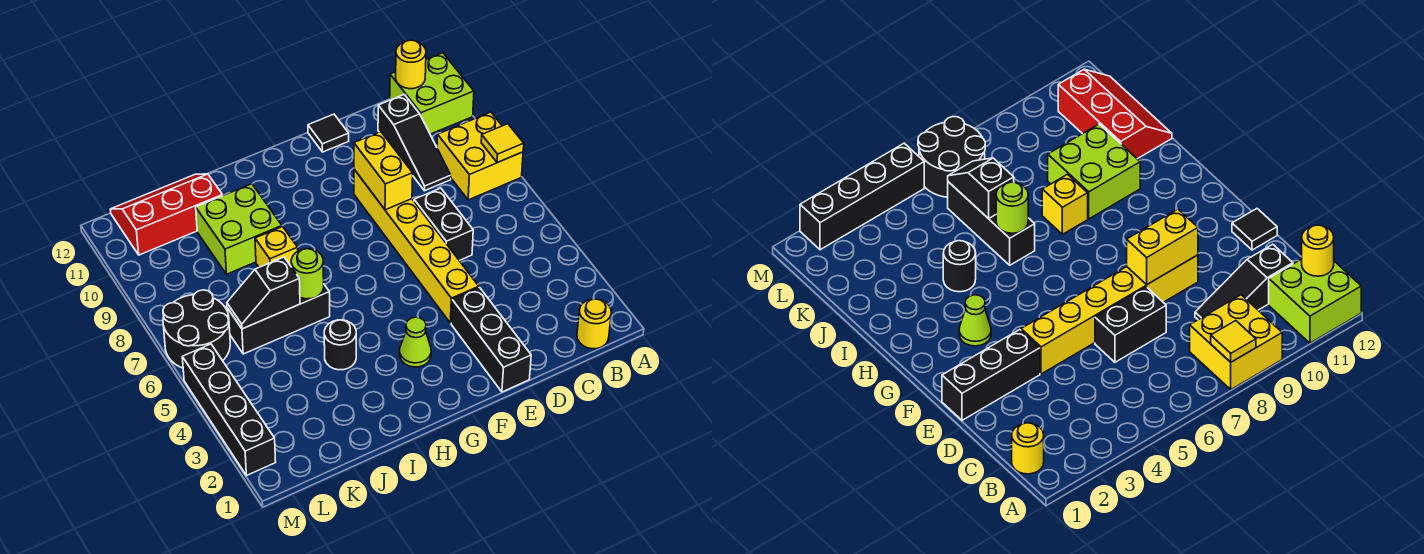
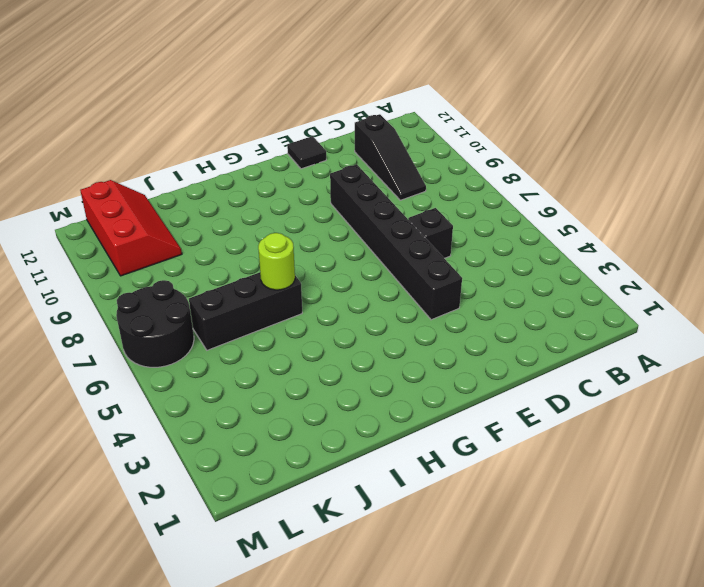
black 1x1 brick [408,208,453,258] -> black 1x2 brick [414,188,473,261]
black 1x6 brick [330,164,462,320] -> yellow 1x6 brick [354,169,479,323]
red 2x3 slope [80,180,182,276] -> red 2x3 slope turned to [110,174,223,255]
none -> yellow 2x2 brick [437,112,523,200]
none -> lime 2x2 brick [390,53,474,134]
none -> yellow 1x1 round brick [577,299,611,349]

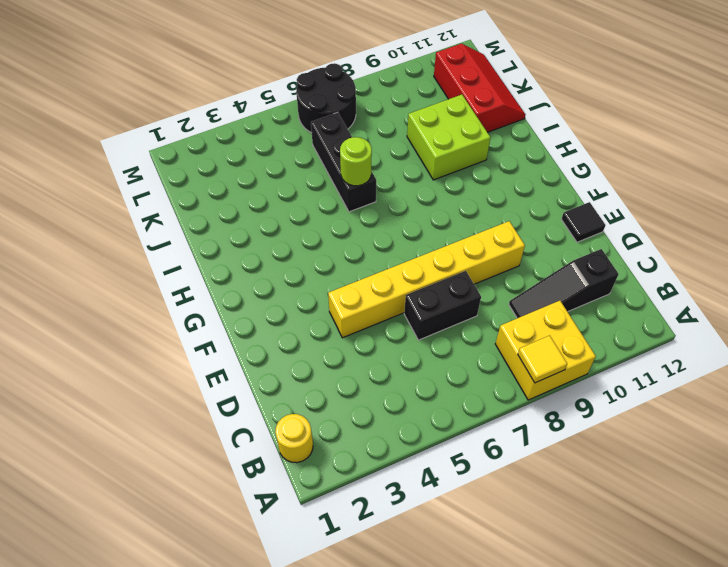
none -> lime 2x2 brick [390,53,474,134]
none -> black 1x3 brick [451,288,531,392]
none -> lime 1x1 cone [399,317,431,367]

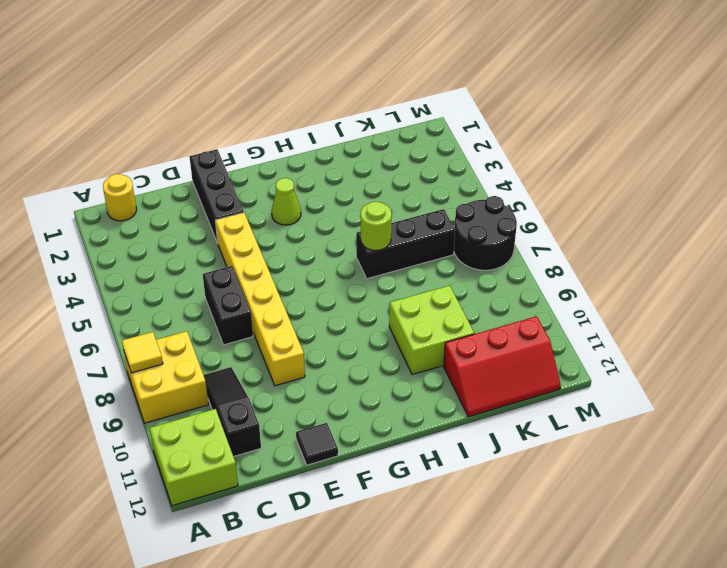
none -> black 1x1 round brick [324,320,356,370]
none -> yellow 1x1 brick [255,227,298,267]
none -> black 1x4 brick [182,344,276,476]

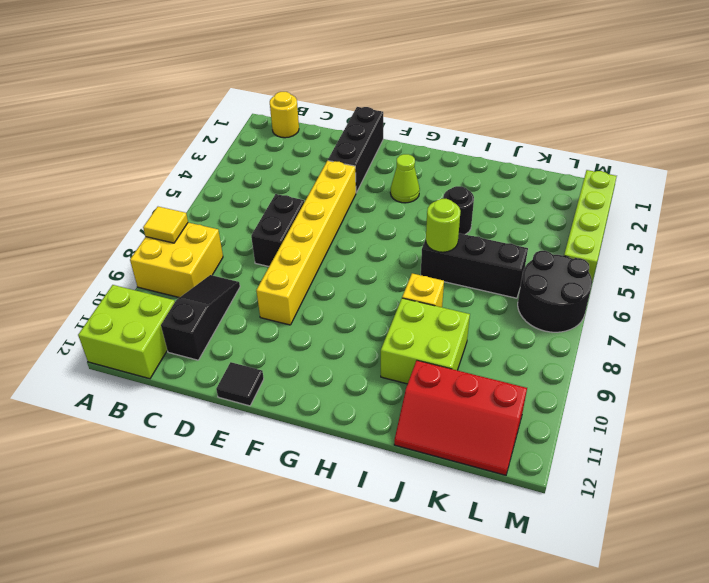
lime 1x4 brick [564,170,617,281] -> black 1x4 brick [182,344,276,476]
none -> yellow 1x1 round brick [396,40,426,89]
none -> yellow 1x2 brick [354,132,413,210]
none -> black 1x2 slope [227,257,300,329]

